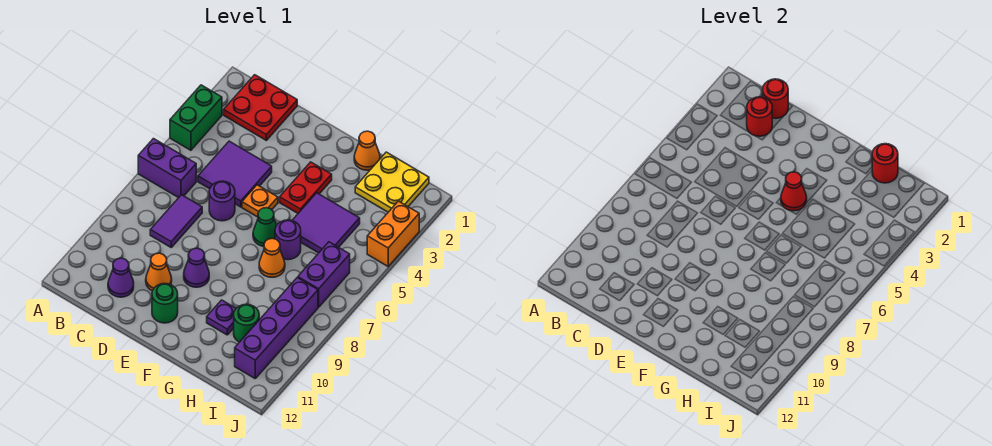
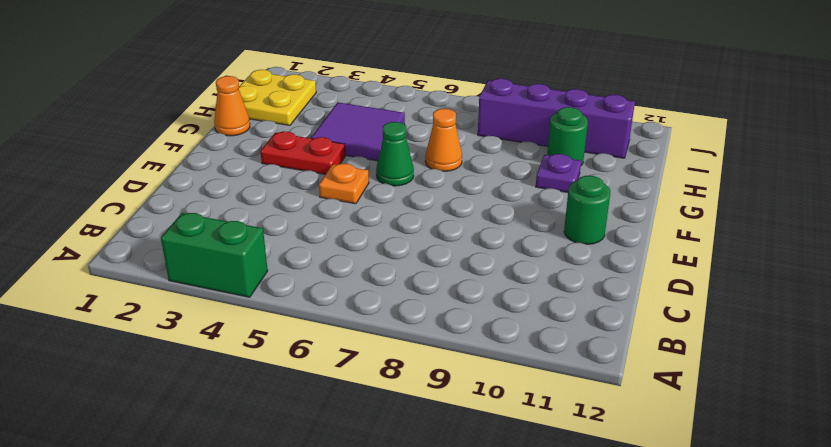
none -> purple 1x2 brick [138,139,196,198]
none -> red 2x2 plate [224,75,297,140]
none -> purple 2x2 tile [198,141,272,207]

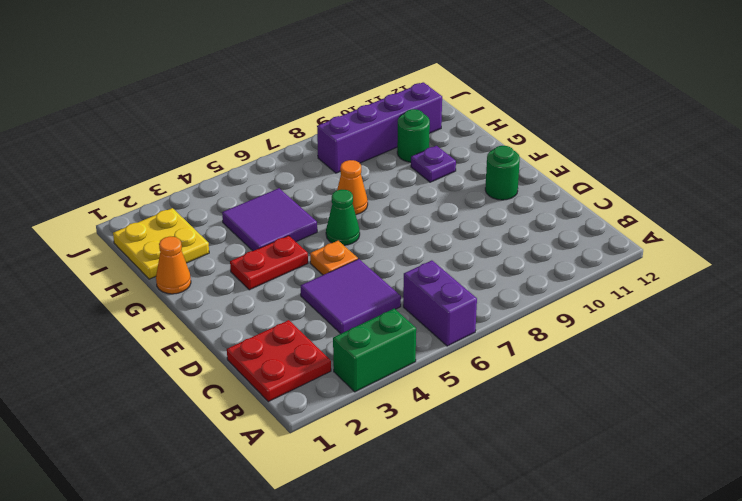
none -> purple 1x2 tile [150,195,202,247]
none -> purple 1x1 cone [108,258,134,297]
none -> purple 1x1 round brick [209,181,235,221]

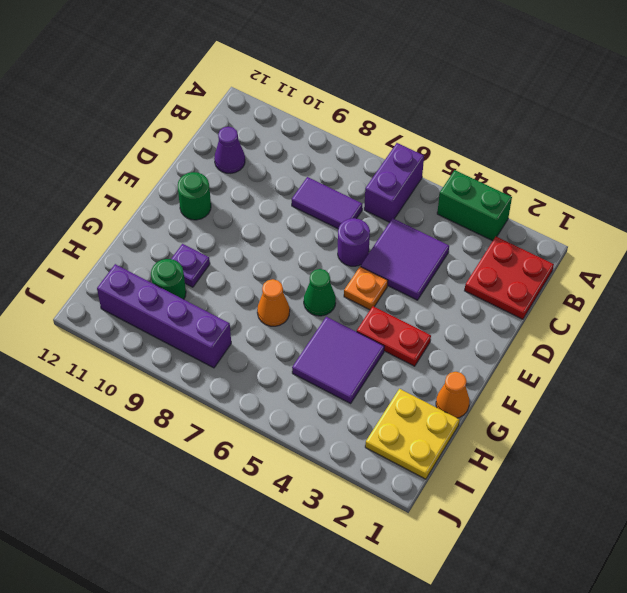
none -> orange 1x1 cone [146,253,172,291]
none -> purple 1x1 cone [184,248,209,287]
none -> purple 1x1 round brick [275,220,301,260]

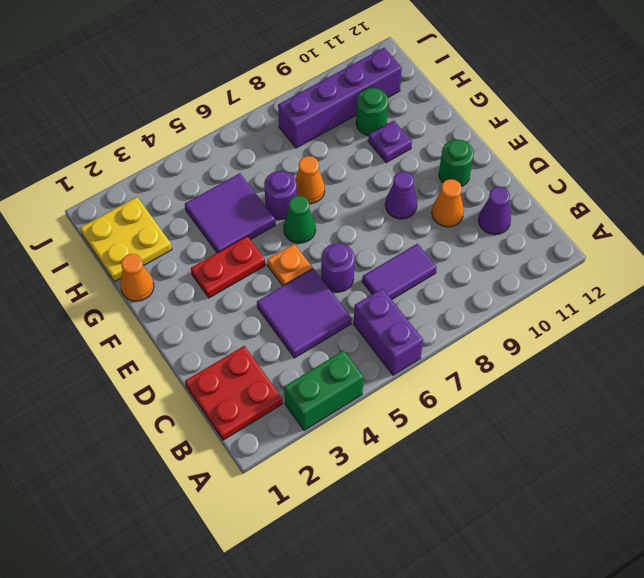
none -> purple 1x2 brick [298,242,350,307]
none -> orange 1x2 brick [367,201,419,266]
none -> red 1x1 round brick [763,79,788,118]

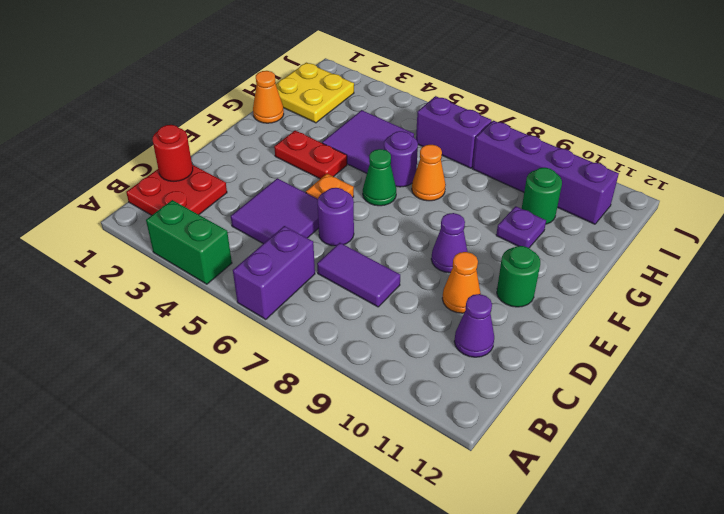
none -> orange 1x2 brick [367,201,419,266]
none -> red 1x1 round brick [747,97,772,136]
none -> red 1x1 cone [781,172,807,211]

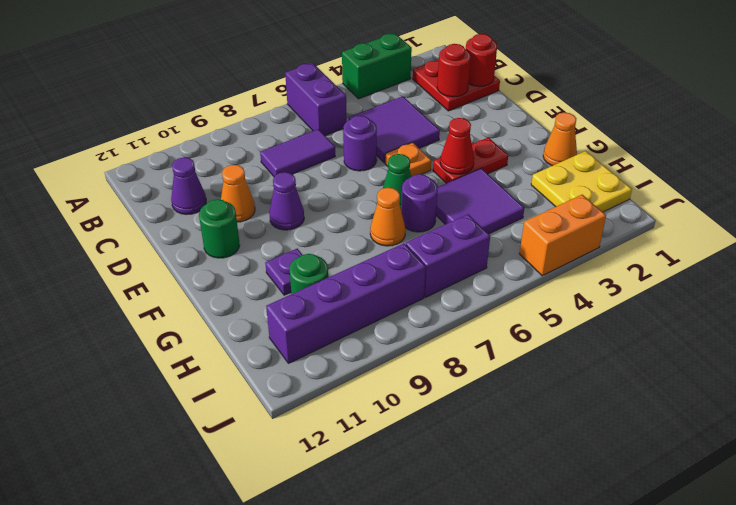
none -> red 1x1 round brick [872,144,898,183]

